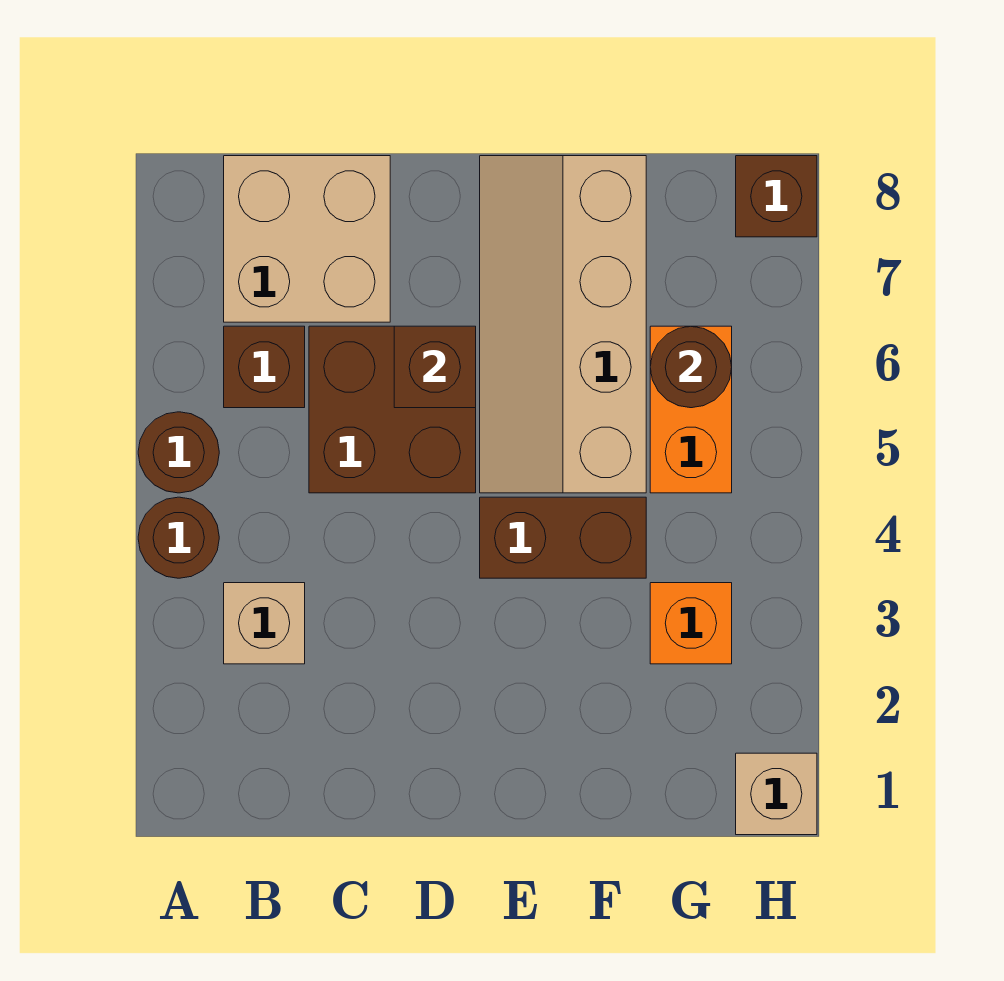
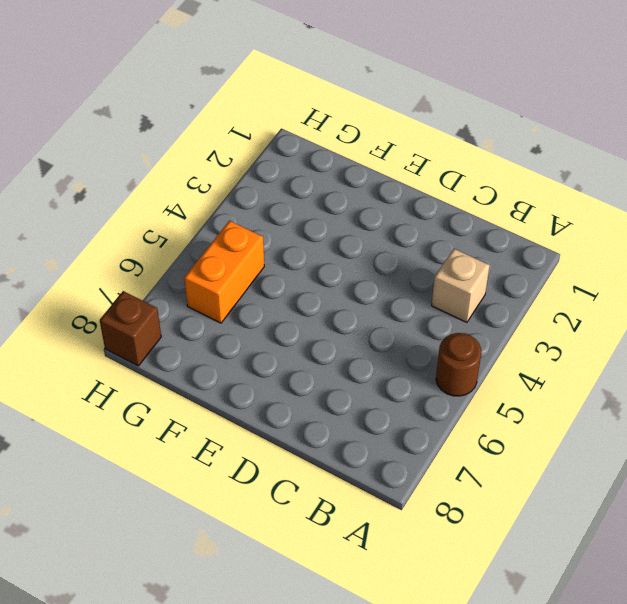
none -> brown 1x1 round brick [138,497,219,578]
none -> brown 1x1 brick [224,326,305,408]
none -> tan 2x2 brick [224,156,390,322]

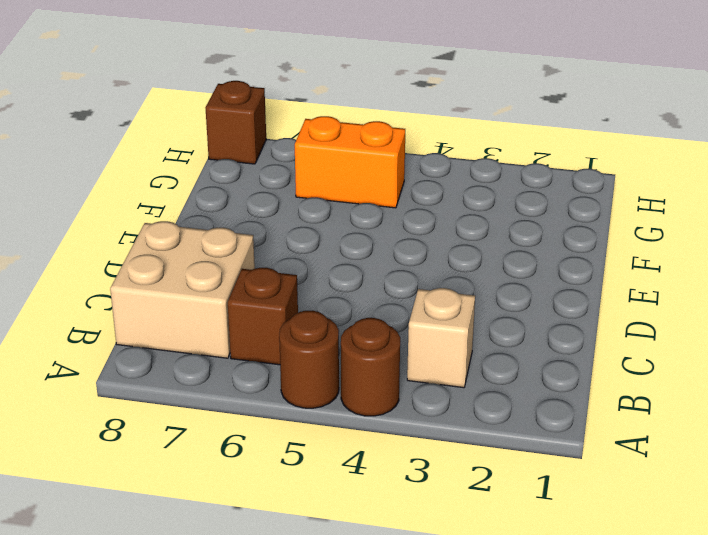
none -> brown 2x2 brick [309,326,476,493]
none -> brown 1x2 brick [480,497,646,578]
none -> tan 2x4 slope [480,156,646,493]

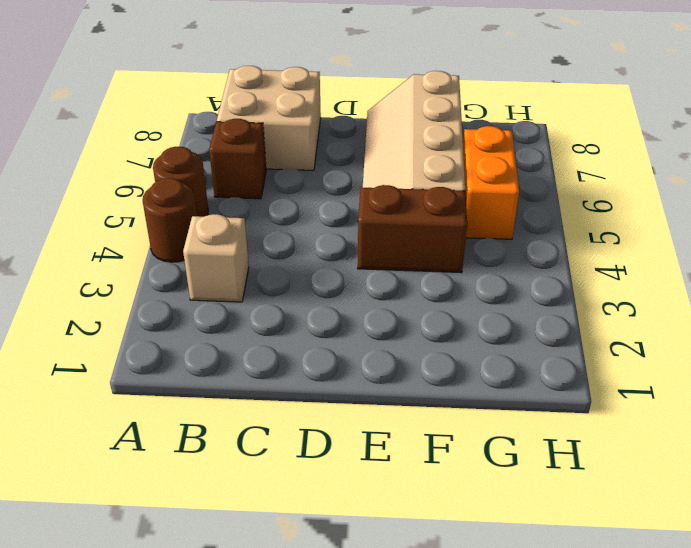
none -> brown 2x2 brick [309,326,476,493]
none -> orange 1x1 brick [650,583,732,664]
none -> tan 1x1 brick [736,753,817,835]

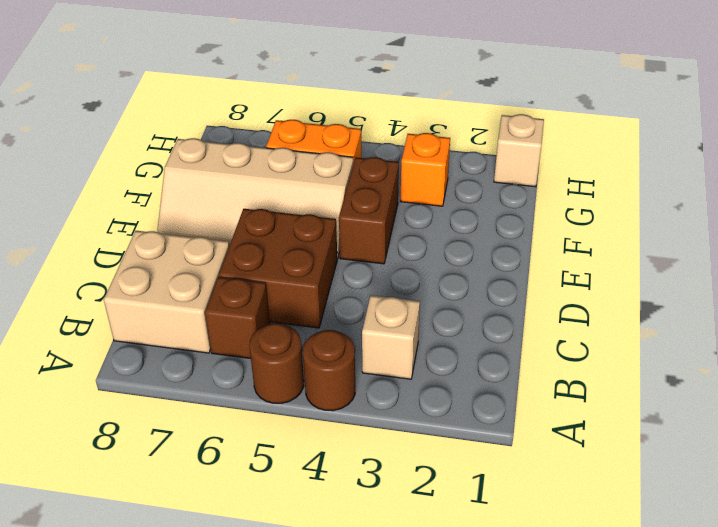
none -> brown 1x1 brick [736,156,817,237]
none -> brown 1x1 brick [394,326,476,408]
none -> brown 1x1 round brick [650,326,732,408]

